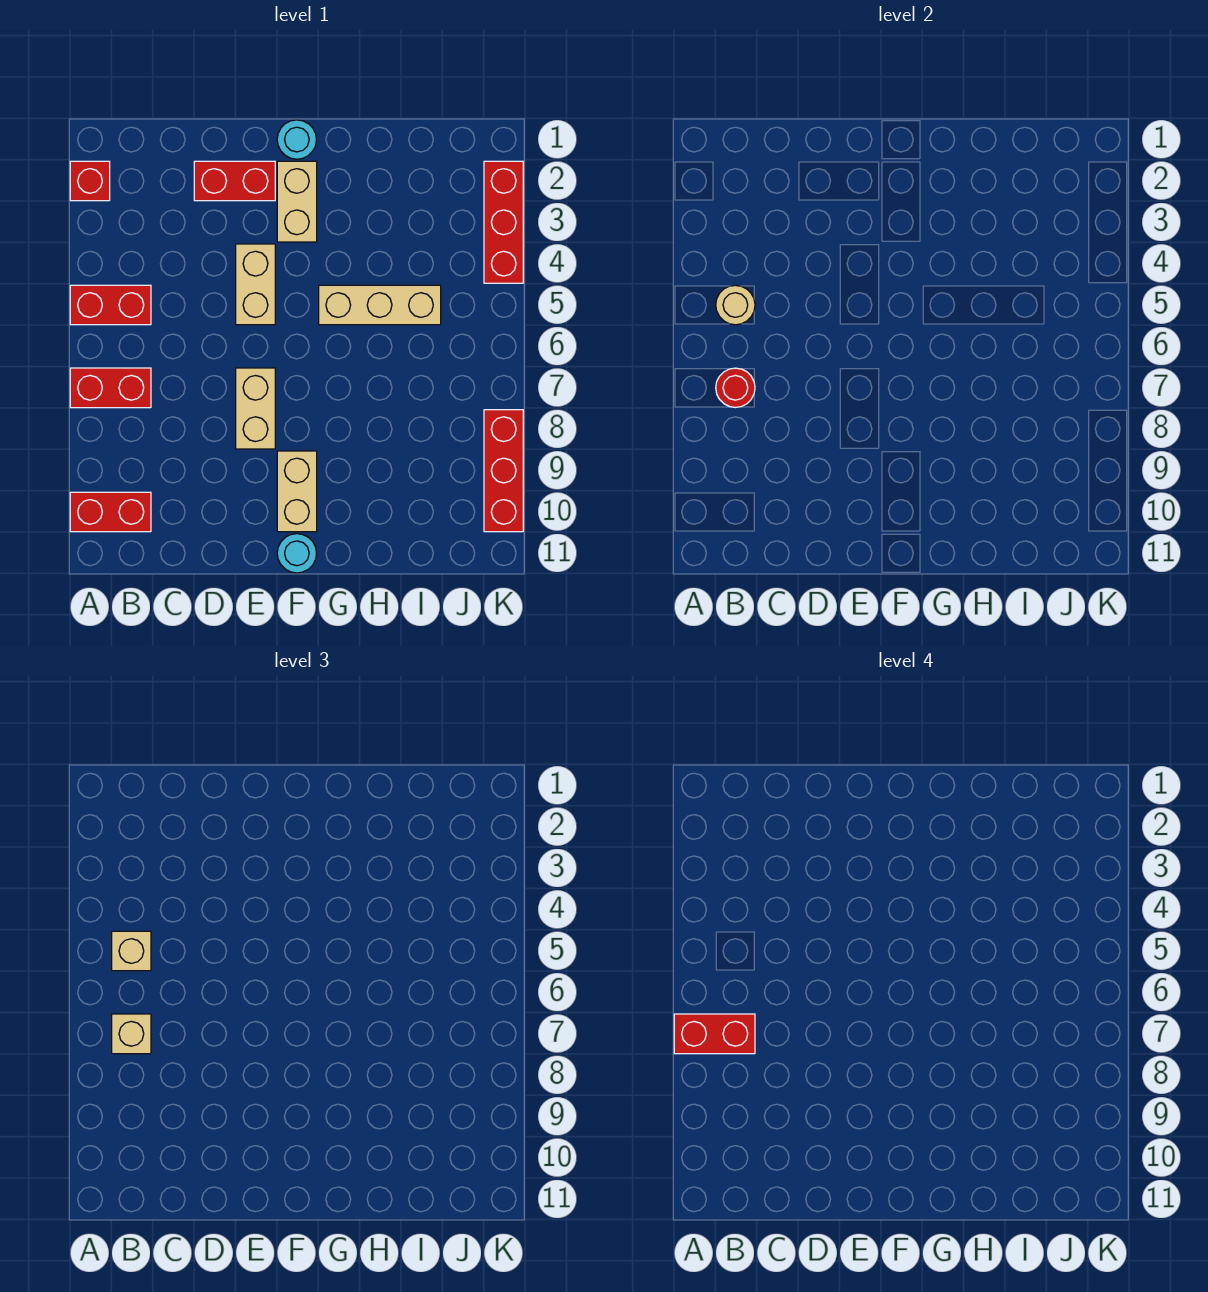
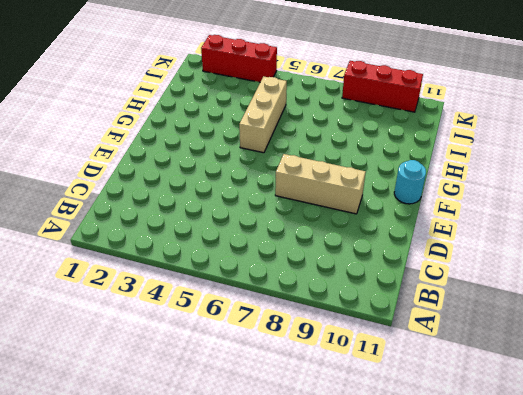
tan 1x3 brick [275,154,366,214] -> tan 1x2 brick [236,368,275,449]
none -> red 1x1 brick [70,161,110,201]
none -> red 1x2 brick [70,285,151,325]
none -> red 1x2 brick [70,368,151,408]

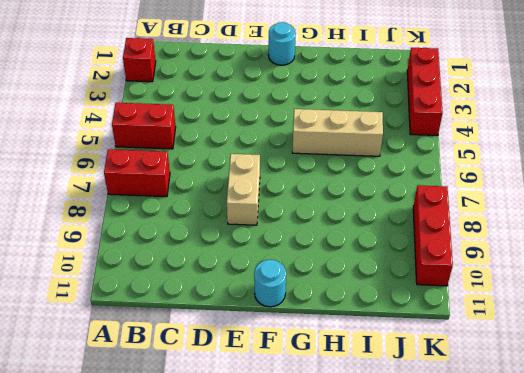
none -> red 1x2 brick [70,492,151,532]
none -> red 1x2 brick [194,161,275,201]
none -> tan 1x2 brick [236,244,275,325]

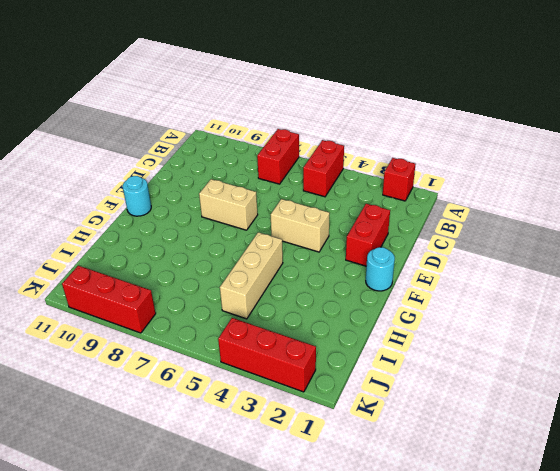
none -> red 1x2 brick [70,492,151,532]
none -> tan 1x2 brick [277,161,317,242]
none -> tan 1x2 brick [277,451,317,532]

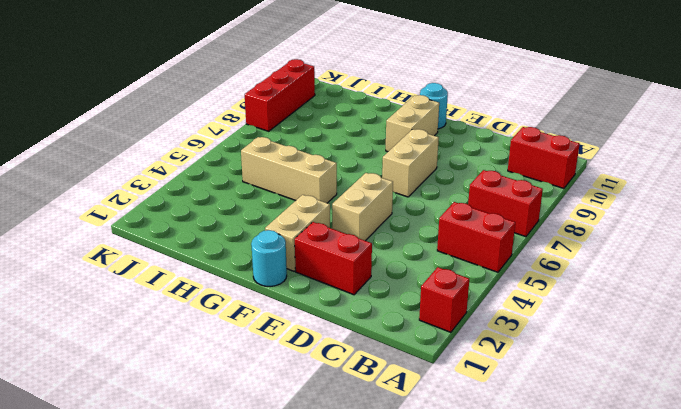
none -> red 1x3 brick [484,161,523,283]
none -> tan 1x1 round brick [716,285,755,325]
none -> red 1x1 round brick [716,368,755,407]

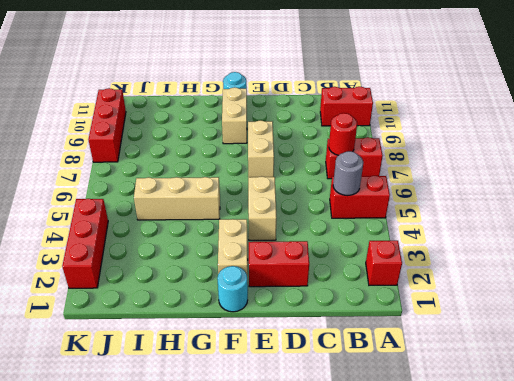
grey 1x1 round brick [333,151,363,196] -> tan 1x1 round brick [716,285,755,325]
none -> tan 1x1 brick [112,931,151,971]
none -> tan 1x1 brick [112,1014,151,1054]
none -> red 1x2 brick [674,1014,755,1054]

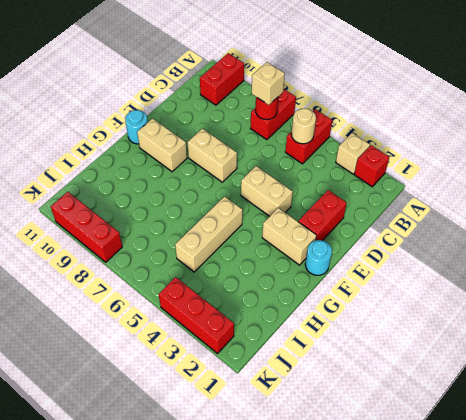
tan 1x1 brick [336,133,370,174] -> tan 1x1 brick moved to [112,931,151,971]
none -> red 1x2 brick [674,1014,755,1054]

